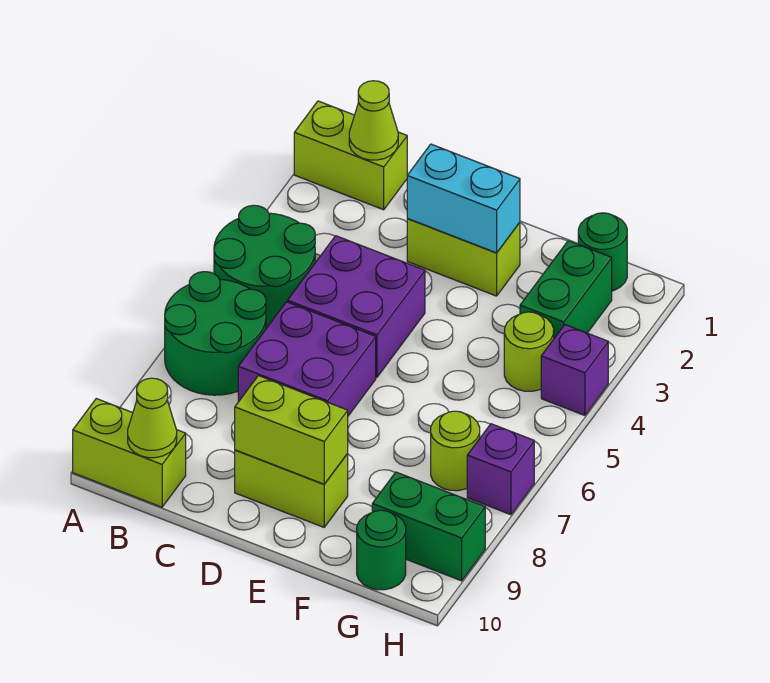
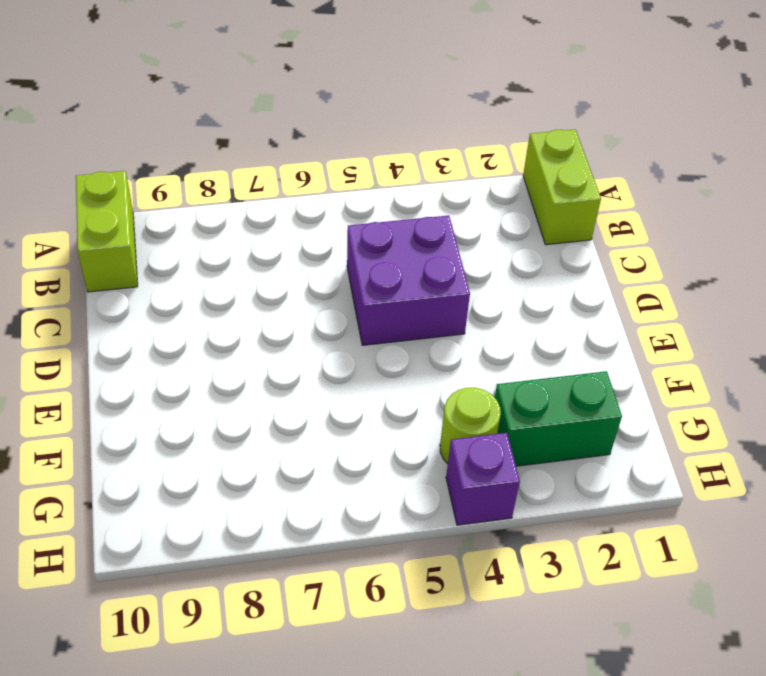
none -> green 2x2 round brick [214,205,315,328]
none -> green 2x2 round brick [165,272,266,395]
none -> purple 2x2 brick [238,302,376,416]

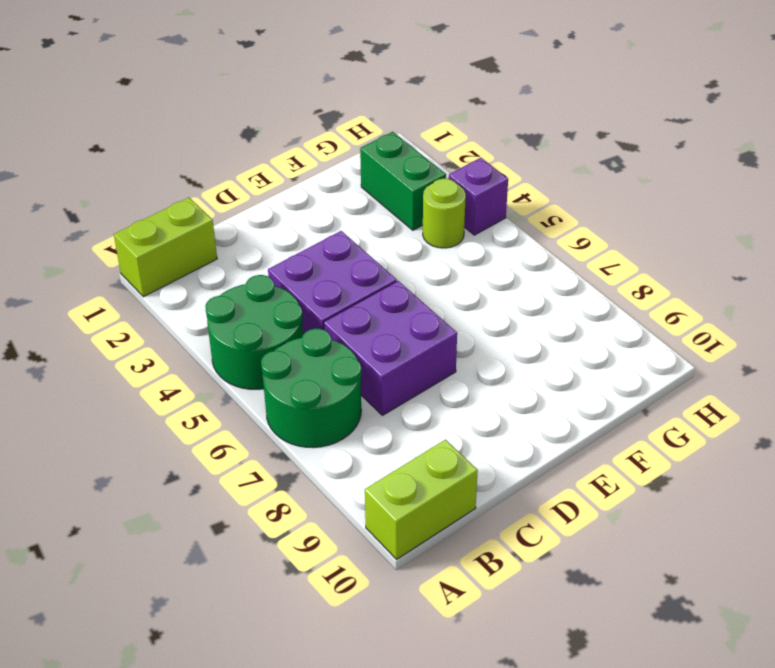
none -> lime 1x2 brick [407,218,520,296]
none -> lime 1x2 brick [235,450,348,527]
none -> green 1x1 round brick [578,213,627,291]

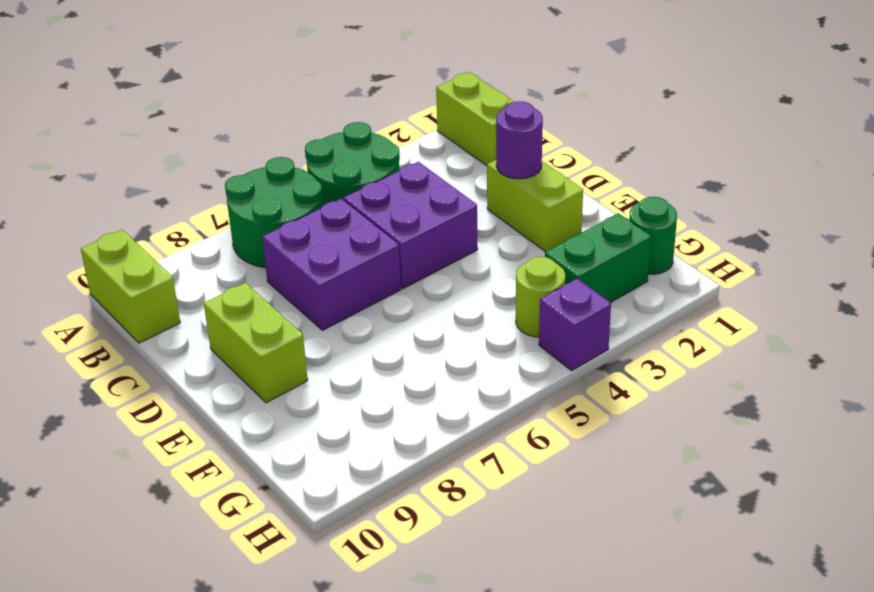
purple 1x1 round brick [496,101,543,179] -> cyan 1x2 brick [407,144,520,253]
none -> lime 1x1 round brick [431,411,480,491]
none -> green 1x2 brick [372,472,485,581]
none -> green 1x1 round brick [357,510,406,590]

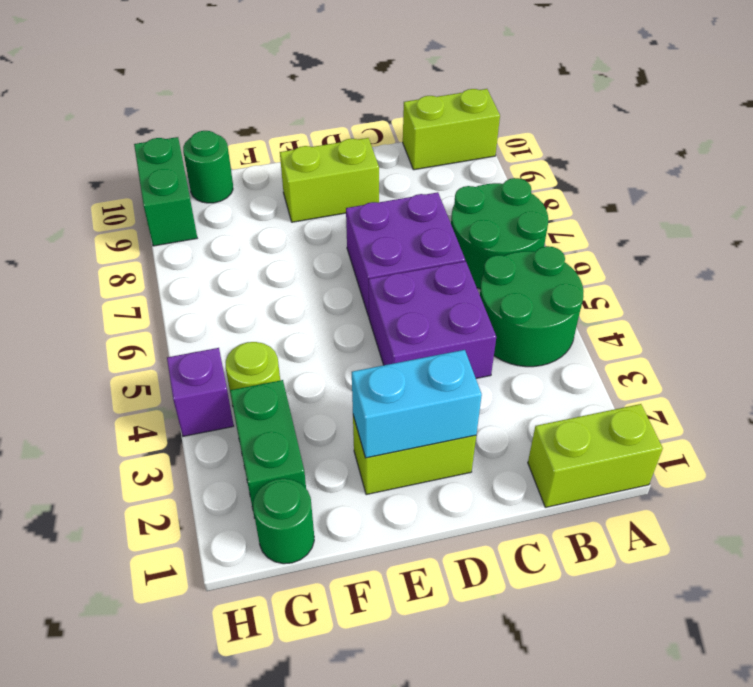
green 1x2 brick [134,137,197,246] -> green 1x2 brick turned to [372,472,485,581]
none -> lime 1x1 round brick [431,411,480,491]
none -> purple 1x1 brick [467,424,534,515]
none -> lime 1x1 cone [349,81,398,160]

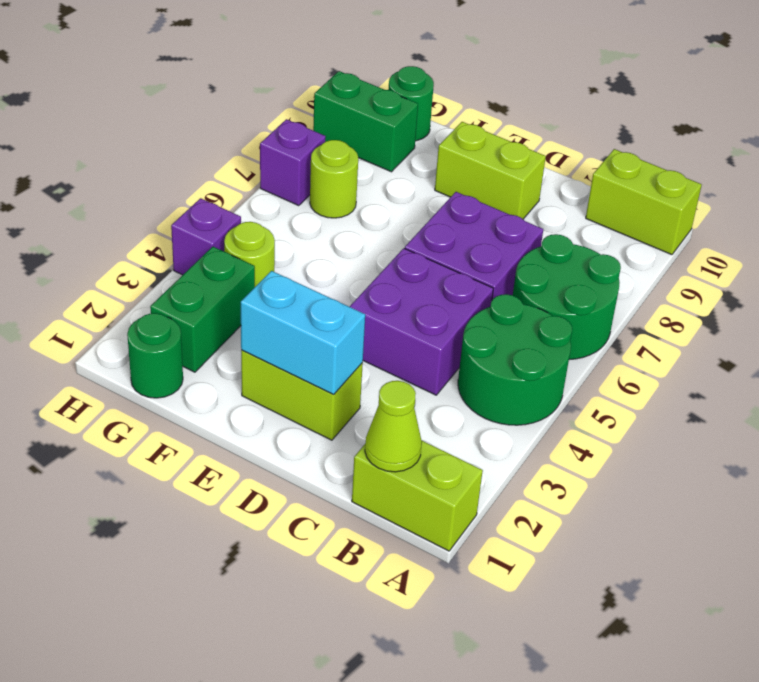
none -> lime 1x1 cone [128,378,177,458]
none -> lime 1x2 brick [235,376,348,484]

